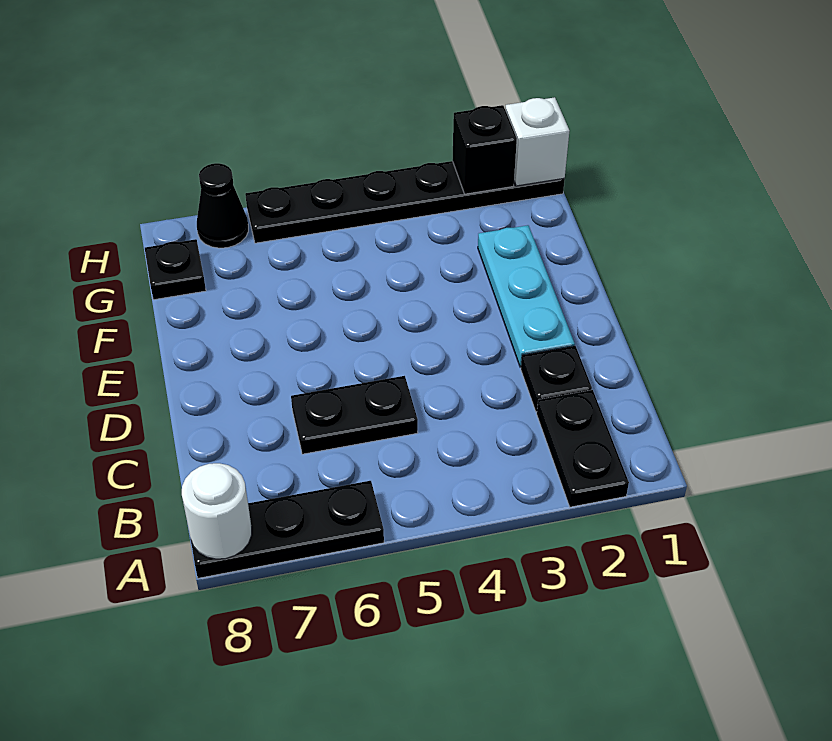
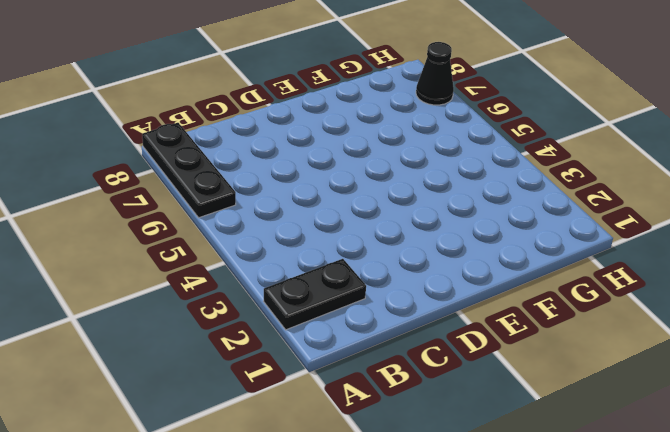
none -> black 1x1 plate [521,346,592,412]
none -> black 1x2 plate [291,376,418,454]

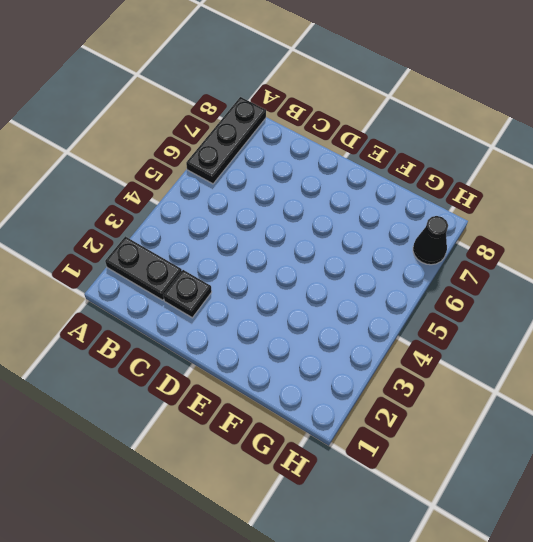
none -> black 1x2 plate [291,376,418,454]
none -> cyan 1x3 plate [478,225,575,367]

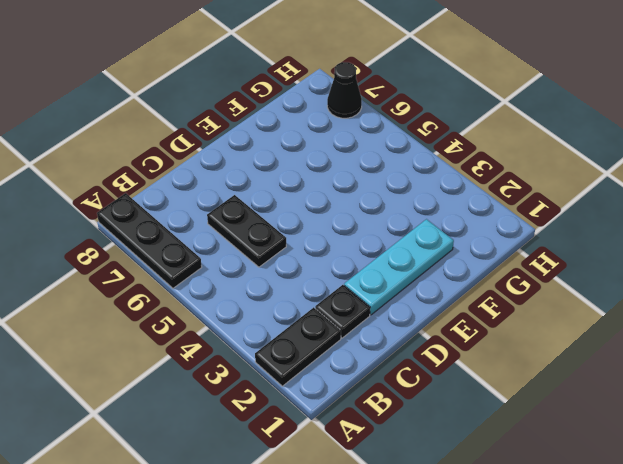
none -> black 1x1 plate [145,239,206,300]
none -> black 1x6 plate [245,161,565,243]

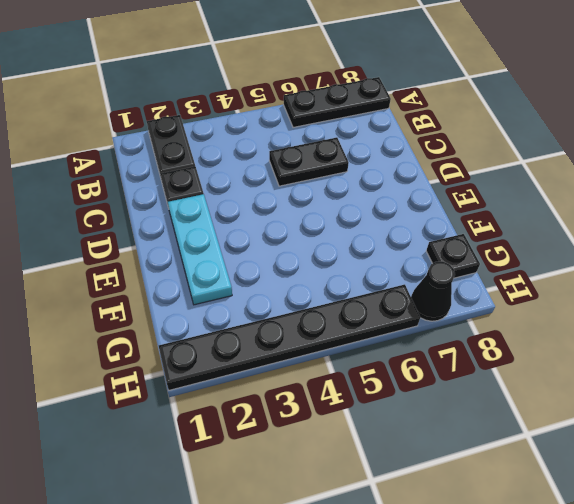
none -> white 1x1 round brick [182,463,252,559]
none -> white 1x1 brick [506,97,569,186]

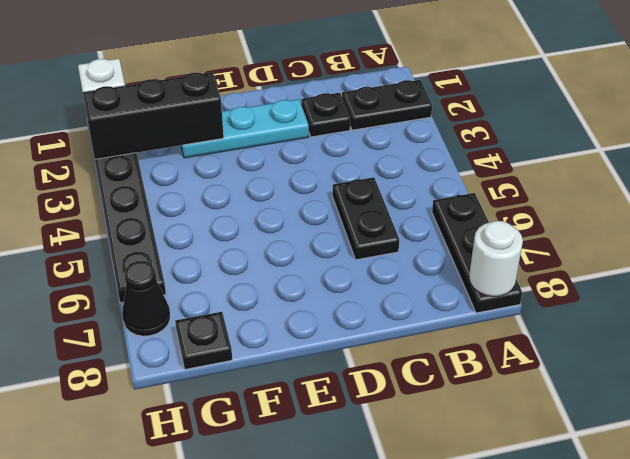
black 1x3 brick [83,72,224,159] -> black 1x1 brick [452,105,517,194]

